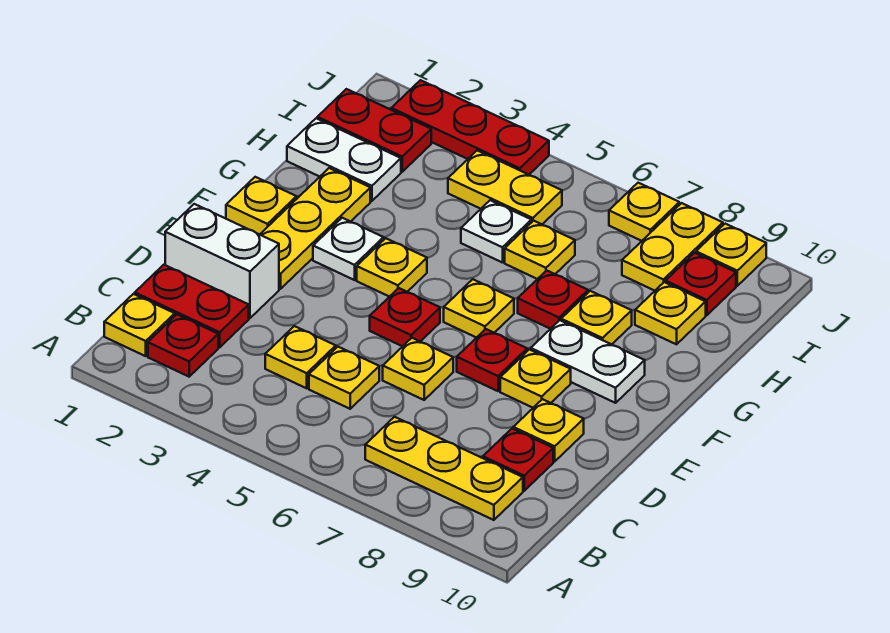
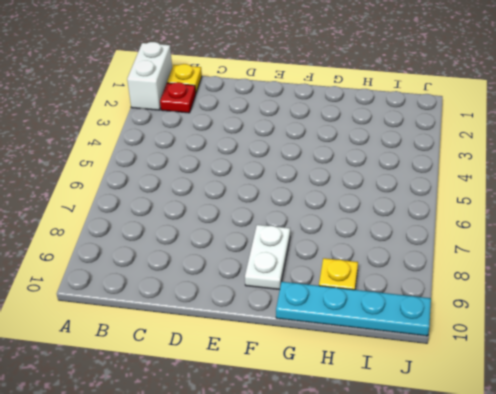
white 1x2 brick [127,42,172,110] -> white 1x2 brick moved to [165,204,279,318]
cyan 1x4 plate [276,282,431,336] -> none
none -> yellow 1x3 plate [365,417,523,520]
none -> red 1x2 plate [135,265,249,347]
none -> yellow 1x1 plate [265,326,336,388]
none -> yellow 1x1 plate [309,347,379,409]

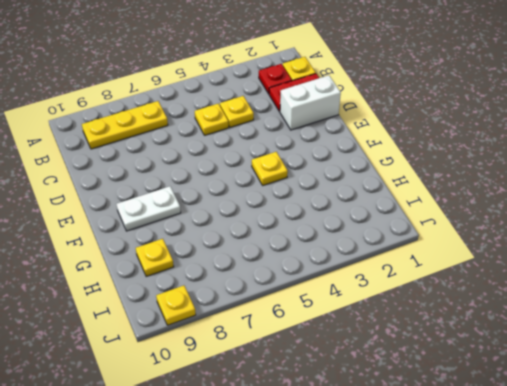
none -> red 1x1 plate [483,429,553,491]
none -> yellow 1x1 plate [383,338,453,400]
none -> yellow 1x1 plate [513,399,584,461]
none -> yellow 1x3 plate [260,168,370,289]

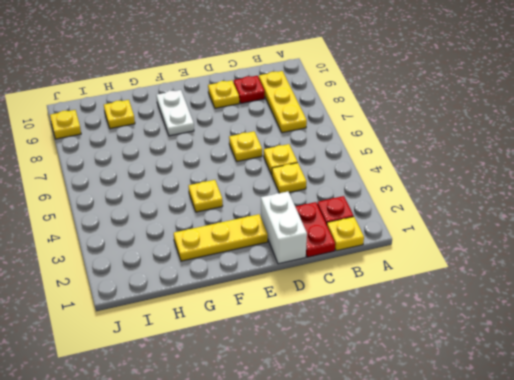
none -> red 1x1 plate [370,288,440,346]
none -> red 1x1 plate [457,329,527,391]
none -> yellow 1x1 plate [500,349,571,408]
none -> yellow 1x1 plate [226,177,297,235]

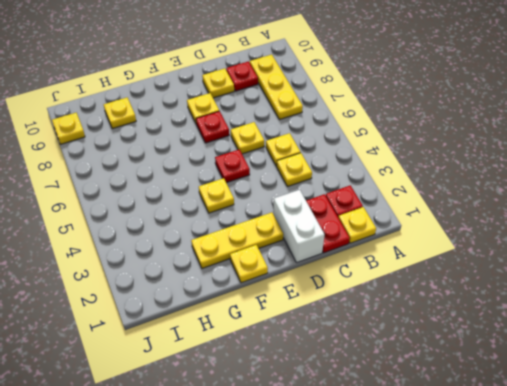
none -> white 1x1 plate [313,218,384,280]
none -> yellow 1x1 plate [444,279,514,338]
none -> white 1x2 plate [531,320,645,403]
none -> red 1x1 plate [518,270,588,329]

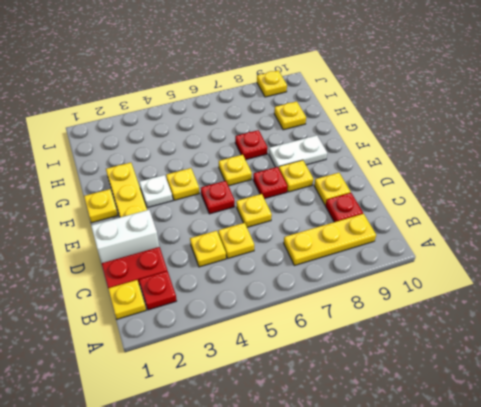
none -> yellow 1x1 plate [561,291,632,344]
none -> white 1x2 plate [287,118,401,201]
none -> white 1x1 plate [461,200,531,263]
none -> yellow 1x1 plate [505,221,575,279]

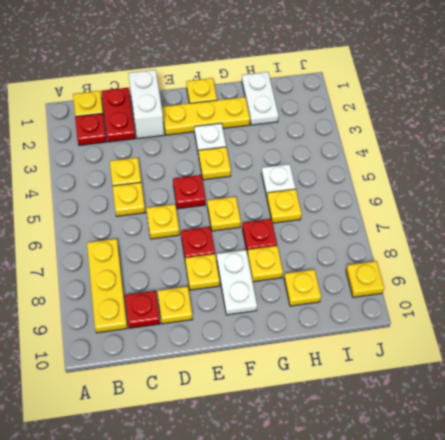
none -> red 1x2 plate [317,89,431,172]
none -> yellow 1x2 plate [448,151,562,224]
none -> yellow 1x2 plate [622,203,723,291]
none -> red 1x1 plate [666,253,736,315]

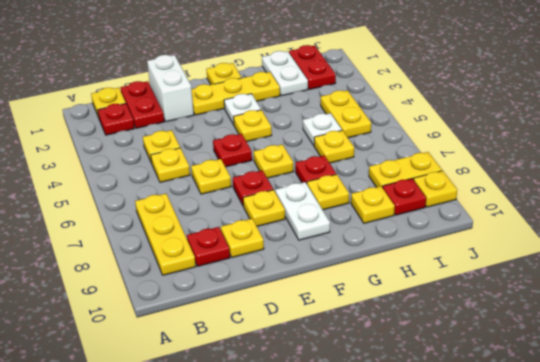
none -> red 1x3 plate [391,80,549,175]
none -> yellow 1x1 plate [609,183,679,241]

